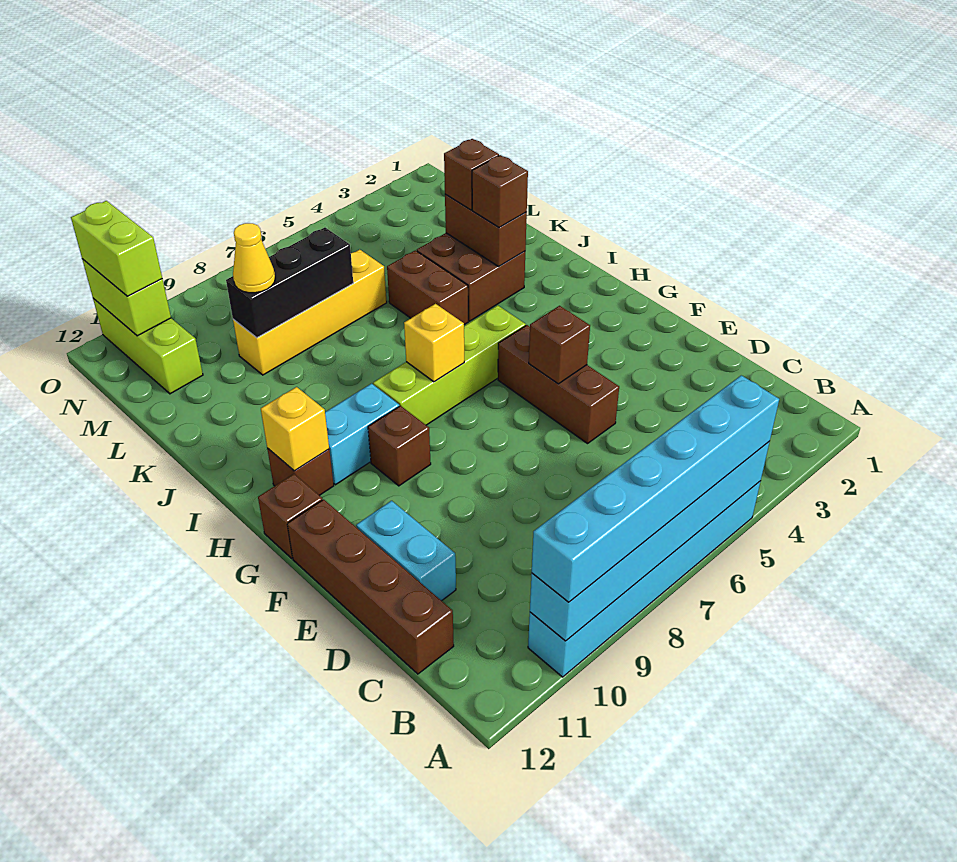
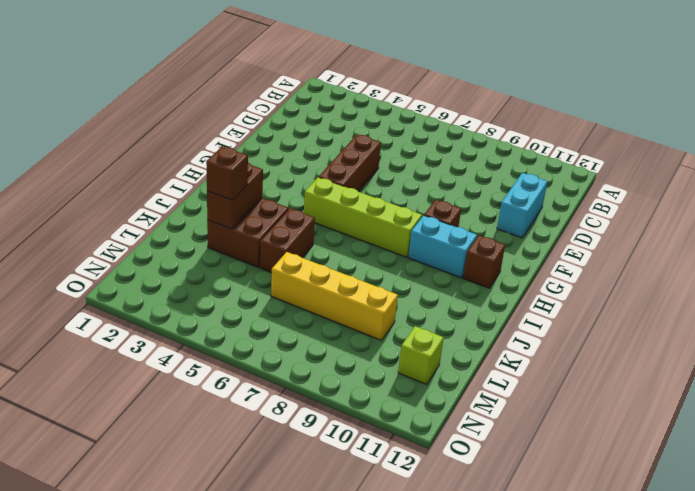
lime 1x1 brick [398,326,444,385] -> lime 1x3 brick [93,298,203,394]
none -> cyan 1x6 brick [528,481,761,677]
none -> brown 1x4 brick [287,499,454,674]
none -> brown 1x1 brick [258,474,322,558]

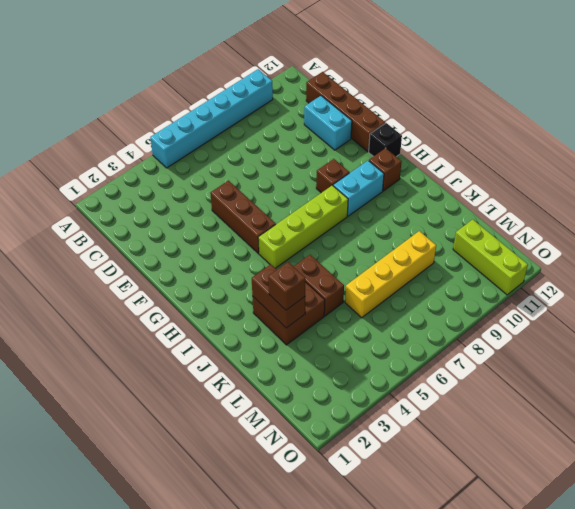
black 1x1 brick [369,123,402,157] -> brown 1x1 brick [258,474,322,558]
none -> cyan 1x6 brick [530,441,770,641]
none -> brown 1x1 brick [529,306,590,384]
none -> yellow 1x1 brick [404,304,464,382]

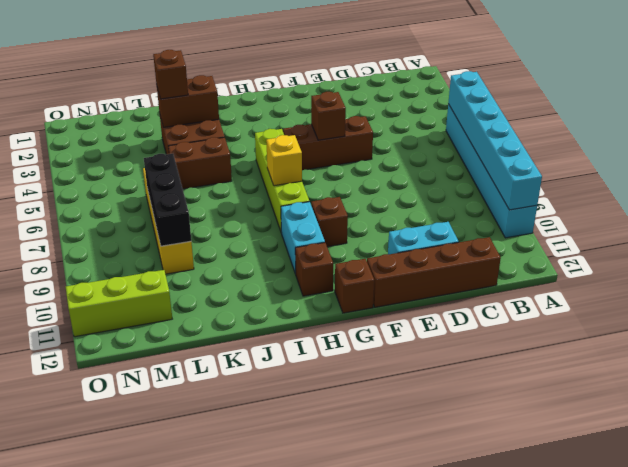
none -> yellow 1x1 brick [261,387,329,471]
none -> lime 1x2 brick [82,259,171,336]
none -> cyan 1x6 brick [532,375,779,602]

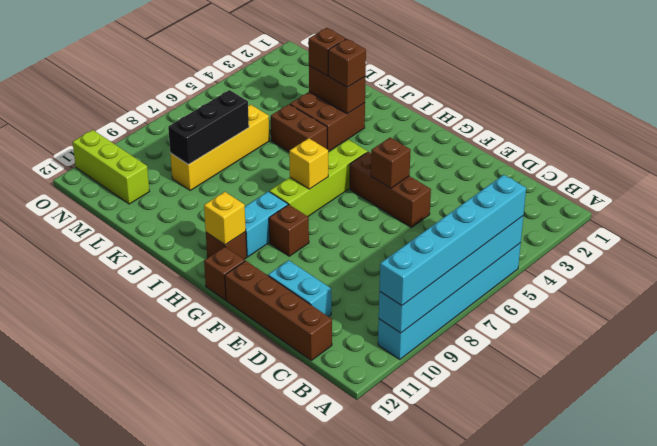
none -> lime 1x2 brick [82,259,171,336]
none -> yellow 1x1 cone [233,223,275,293]
none -> lime 1x2 brick [71,201,162,296]

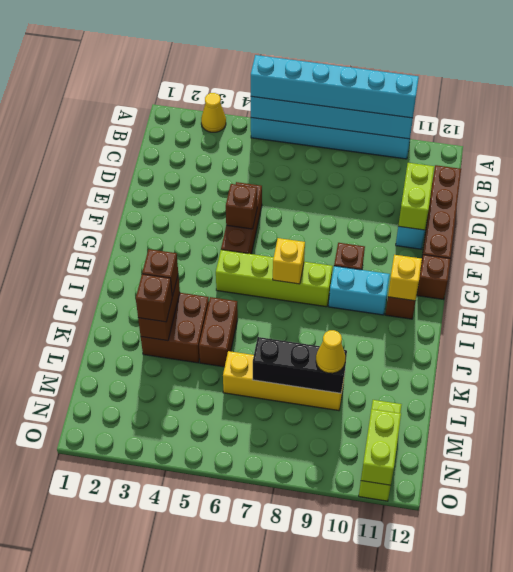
yellow 1x1 cone [201,93,226,132] -> none
lime 1x2 brick [398,163,434,230] -> lime 1x2 brick moved to [71,201,162,296]

